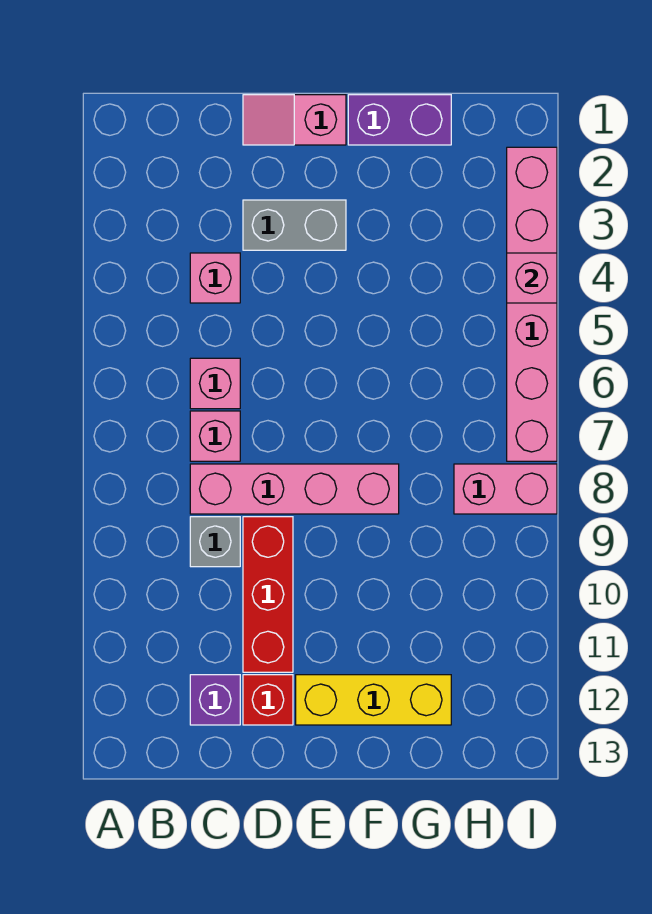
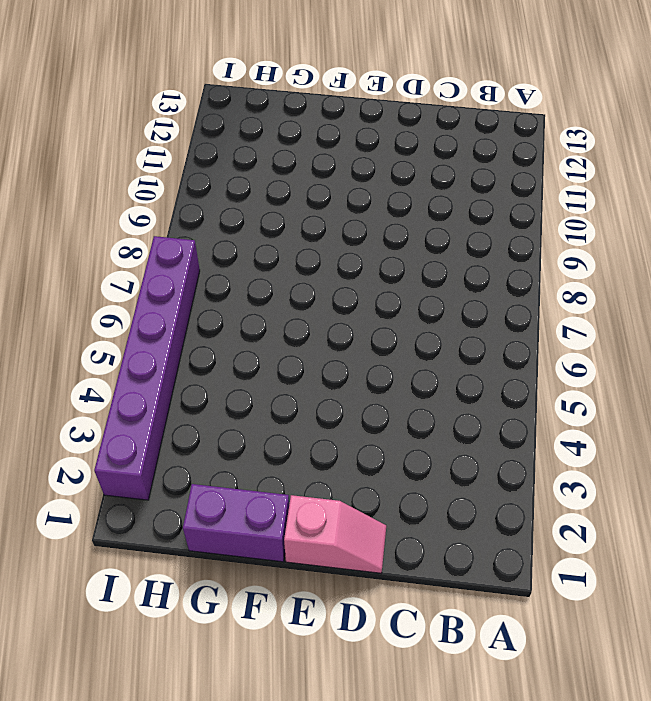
purple 1x6 brick [94,236,200,500] -> pink 1x6 brick [507,147,557,461]
none -> pink 1x1 brick [190,253,240,303]
none -> pink 1x1 brick [190,358,240,409]
none -> pink 1x1 brick [190,411,240,461]

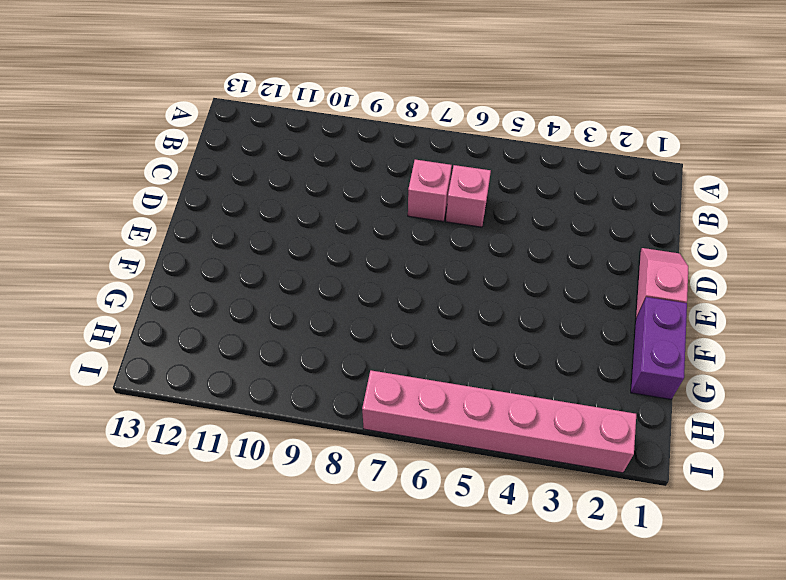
none -> pink 1x1 brick [190,253,240,303]
none -> pink 1x4 brick [190,464,399,514]
none -> grey 1x1 brick [190,517,240,567]

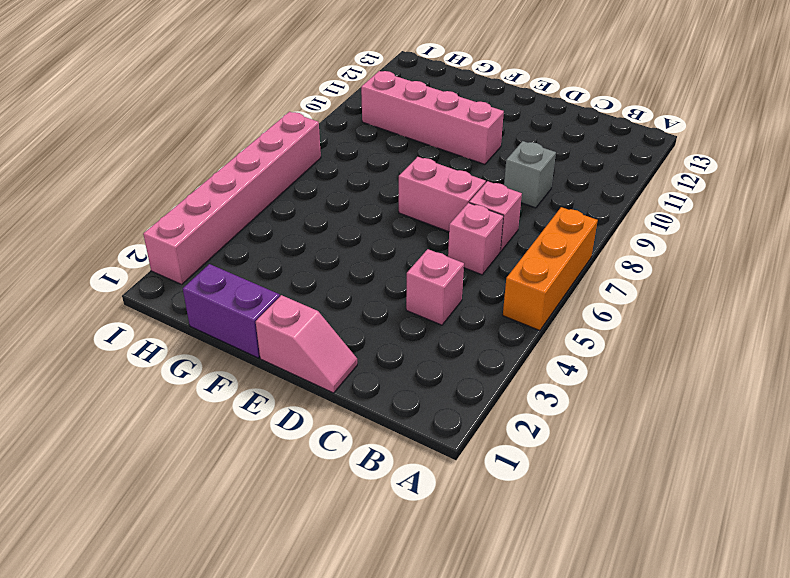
orange 1x3 brick [503,207,598,331] -> none
pink 1x2 brick [399,157,486,232] -> pink 1x2 brick moved to [454,464,557,514]
pink 1x4 brick [361,71,504,164] -> pink 1x4 brick moved to [190,464,399,514]
none -> purple 1x1 brick [190,675,240,725]
none -> grey 1x2 brick [243,200,346,250]
none -> red 1x3 brick [243,517,293,672]

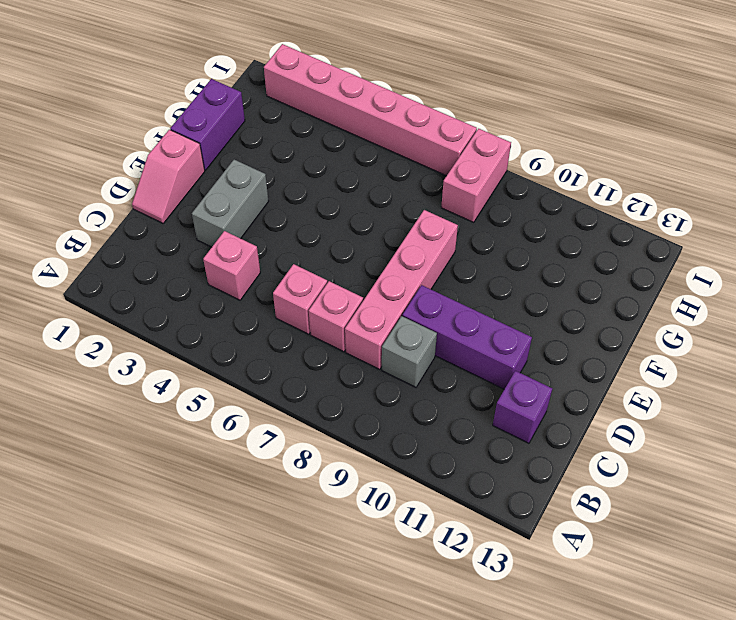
purple 1x3 brick [402,285,532,389] -> red 1x3 brick [243,517,293,672]
none -> red 1x1 brick [243,675,293,725]
none -> yellow 1x3 brick [296,675,451,725]
none -> pink 1x1 brick [507,253,557,303]

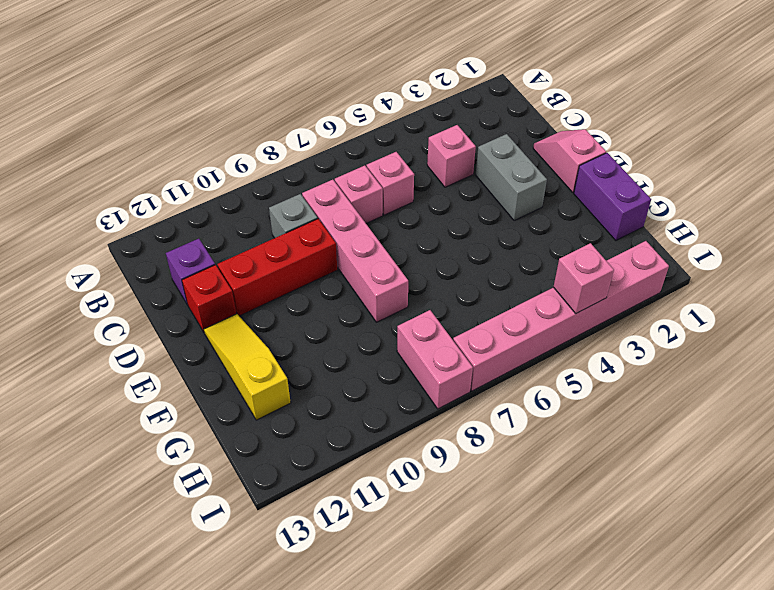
yellow 1x3 slope [204,314,291,420] -> yellow 1x3 brick [296,675,451,725]

